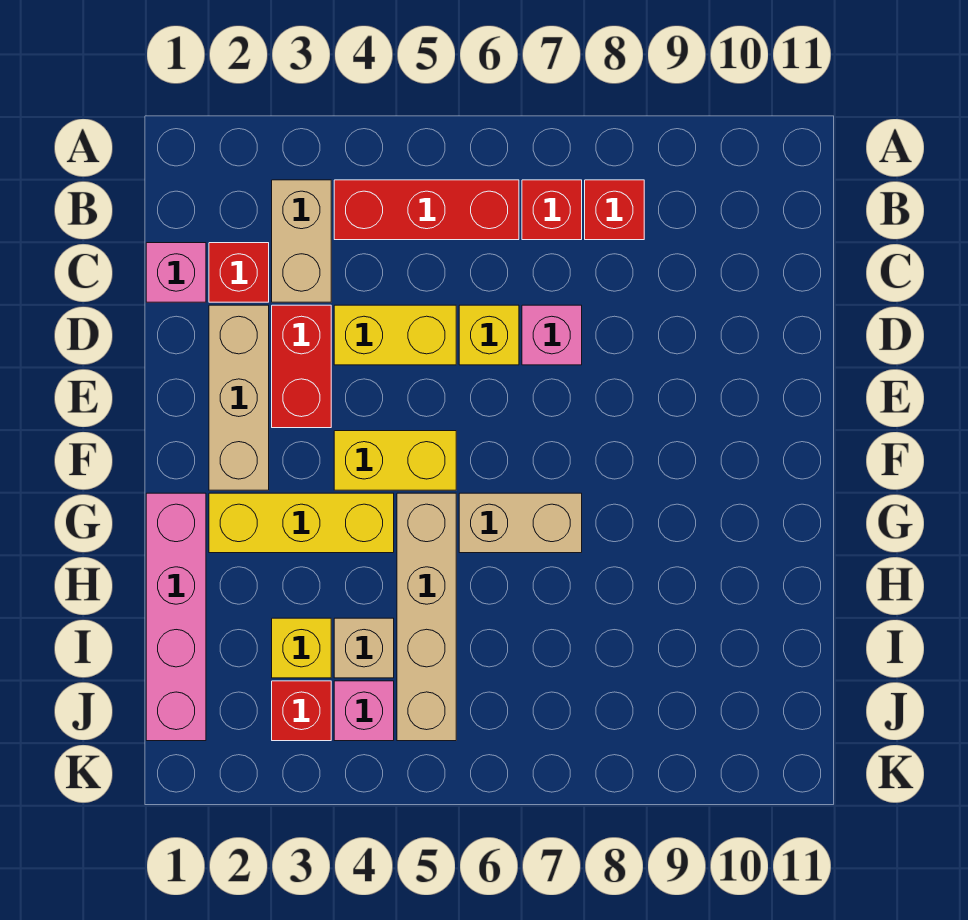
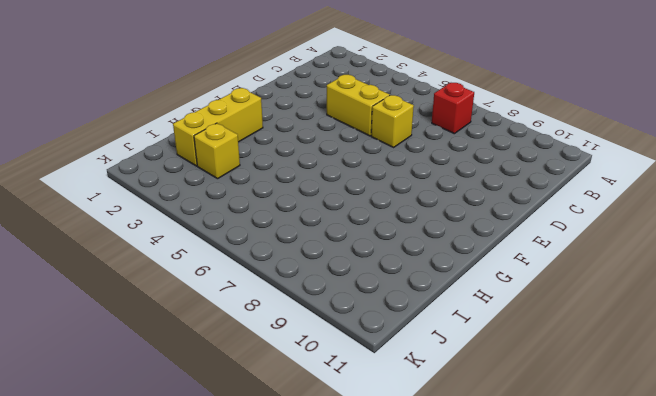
yellow 1x3 brick [173,88,263,166] -> yellow 1x3 brick turned to [209,493,394,553]
none -> tan 1x2 brick [272,180,331,302]
none -> red 1x3 brick [334,180,519,240]
none -> red 1x1 brick [585,180,644,240]

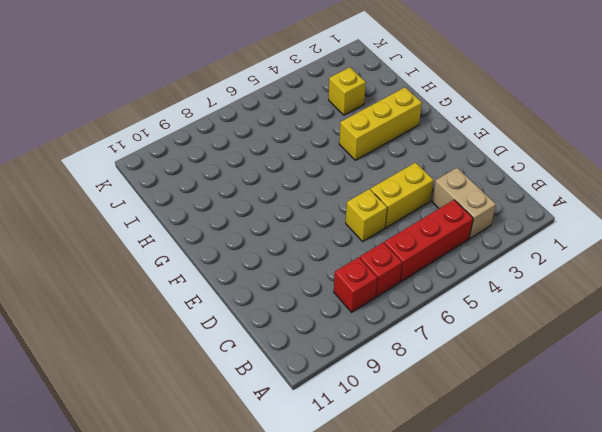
none -> pink 1x1 brick [146,243,206,302]
none -> red 1x1 brick [209,243,269,302]
none -> tan 1x3 brick [209,305,269,490]

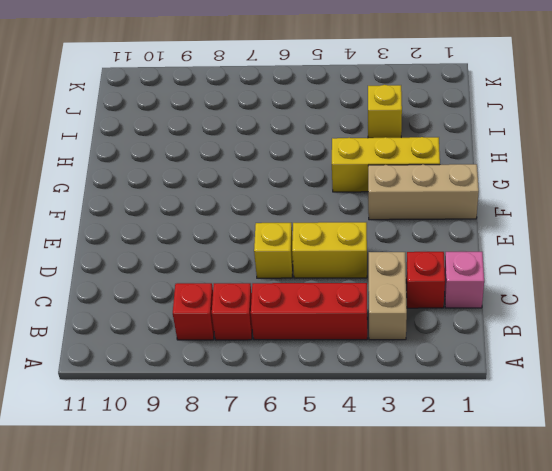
tan 1x3 brick [368,164,479,220] -> tan 1x3 brick turned to [209,305,269,490]
none -> red 1x2 brick [272,305,331,428]
none -> pink 1x1 brick [522,305,582,365]
none -> yellow 1x2 brick [334,431,456,490]

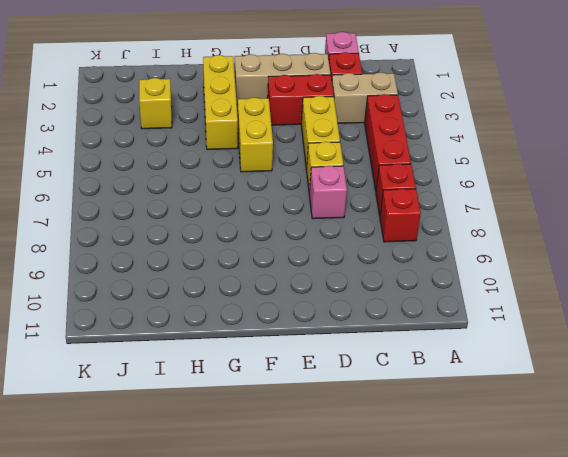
none -> pink 1x4 brick [146,493,206,741]
none -> tan 1x4 brick [397,493,456,741]
none -> tan 1x2 brick [459,493,582,553]

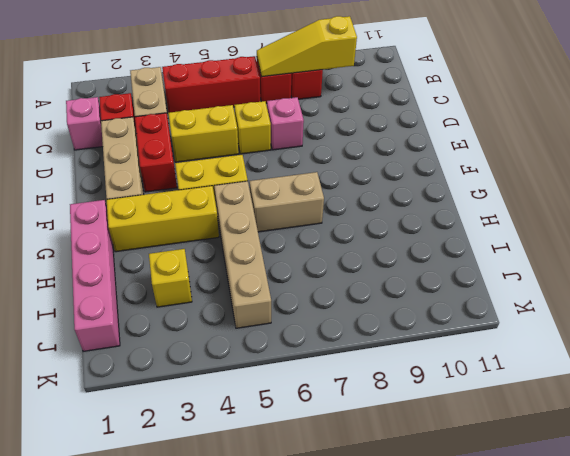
yellow 1x3 slope [257,16,357,77] -> none
none -> tan 1x1 brick [334,618,394,678]
none -> red 1x1 brick [272,681,331,741]
none -> pink 1x1 brick [334,681,394,741]

